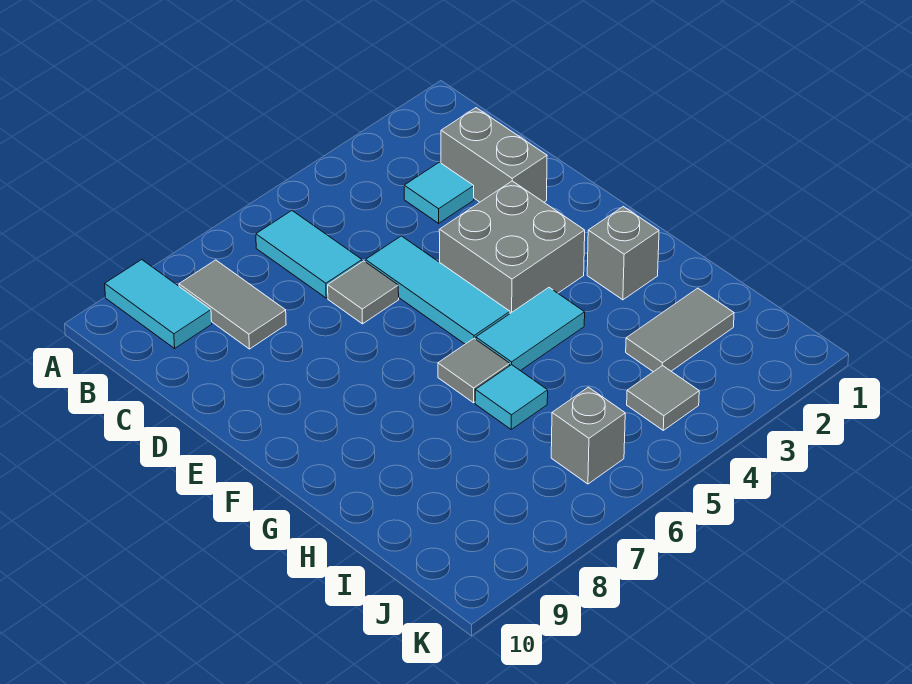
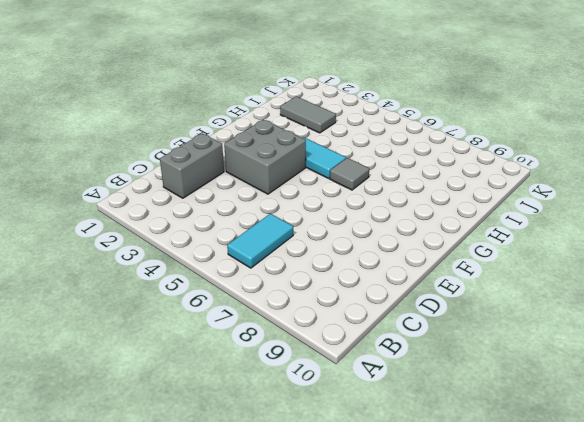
none -> cyan 1x2 tile [105,260,212,348]
none -> grey 1x2 tile [179,260,286,349]
none -> cyan 1x1 tile [404,162,474,223]

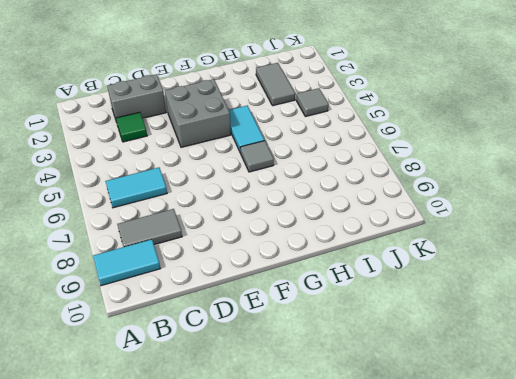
green 1x1 tile [116,112,147,142] -> cyan 1x1 tile [404,162,474,223]
none -> cyan 1x3 tile [366,236,510,344]
none -> grey 1x1 tile [328,261,399,324]
none -> grey 1x1 brick [587,207,659,300]

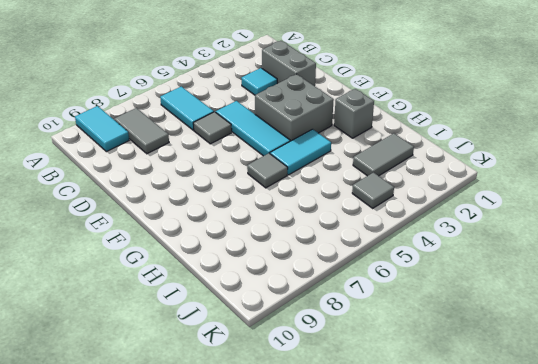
none -> cyan 1x1 tile [475,365,548,429]
none -> grey 1x1 brick [551,387,625,484]

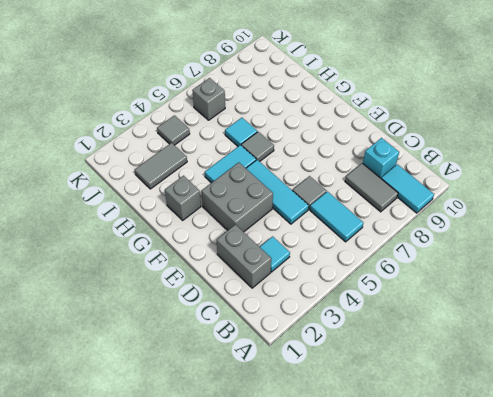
cyan 1x1 brick [363,138,399,178] -> none

